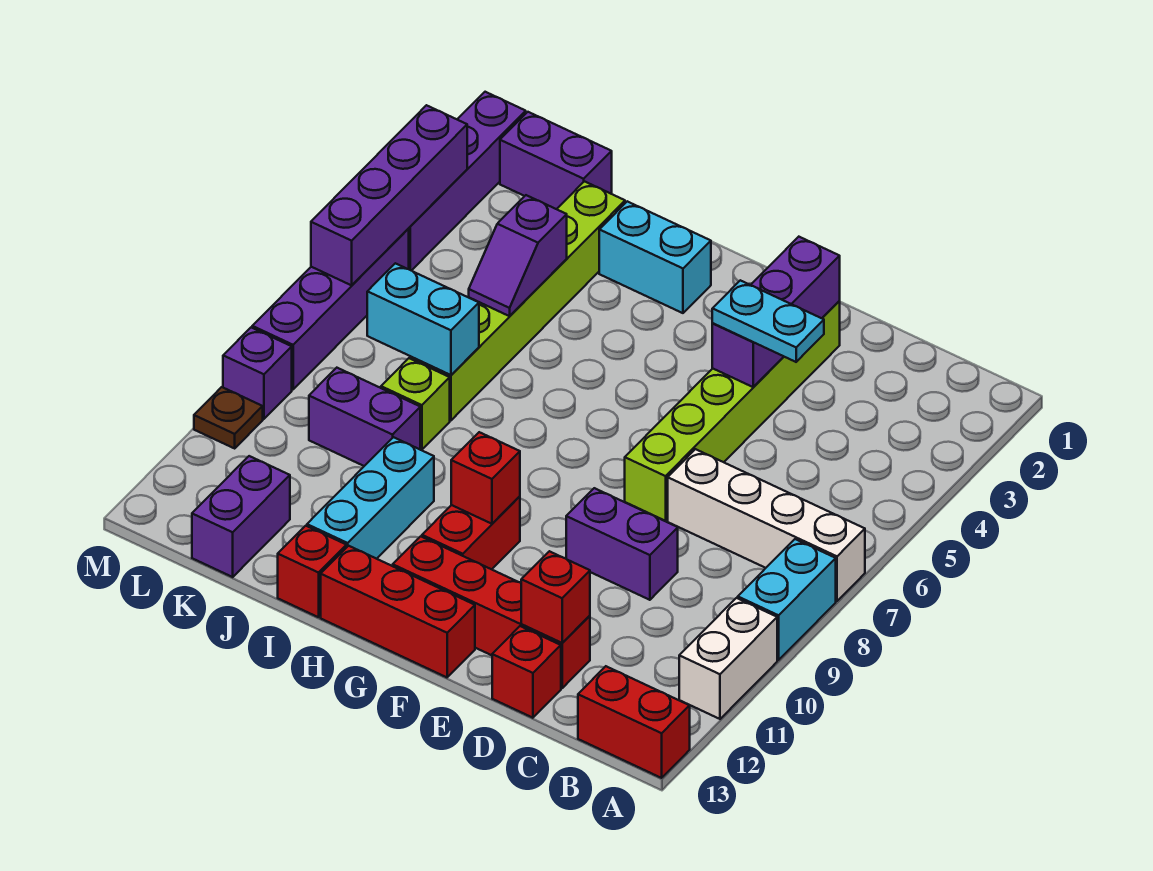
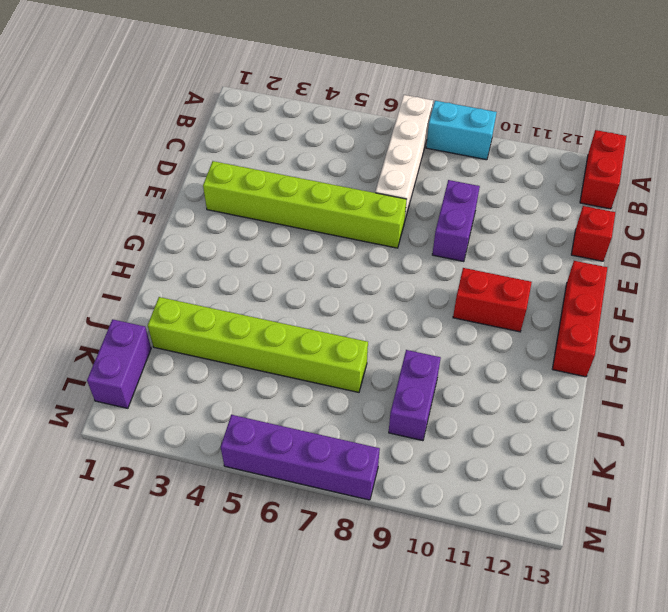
none -> white 1x2 brick [679,598,777,719]
none -> red 1x4 brick [393,536,590,688]
none -> cyan 1x2 brick [599,201,711,313]

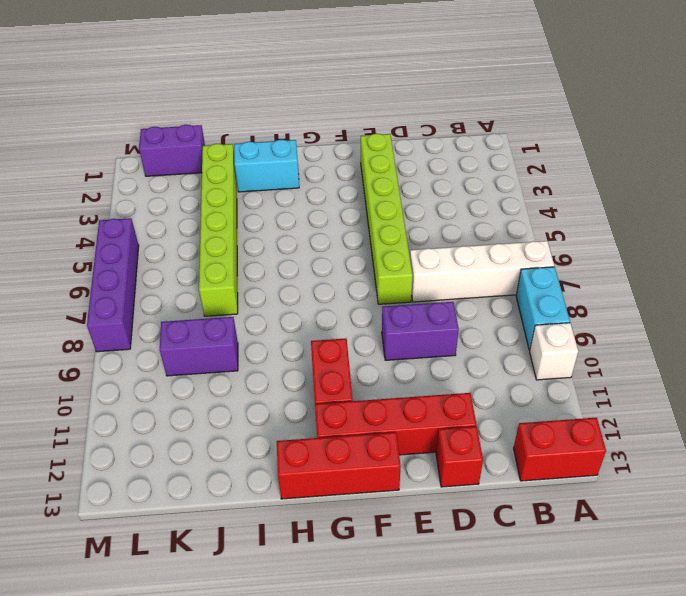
white 1x1 brick [530,323,578,380] -> white 1x2 brick [679,598,777,719]
none -> cyan 1x3 brick [307,437,434,559]
none -> red 1x1 brick [278,526,346,617]
none -> lime 1x1 brick [381,358,450,450]

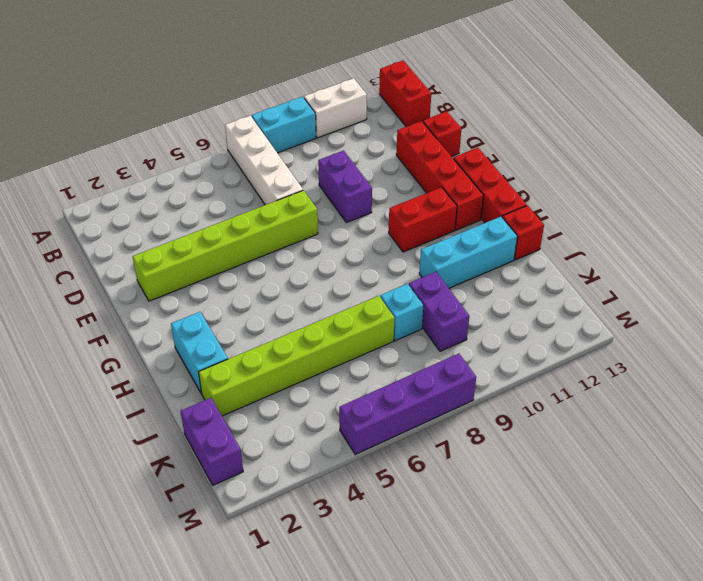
cyan 1x1 brick [380,284,424,341] -> lime 1x1 brick [381,358,450,450]
none -> purple 1x2 brick [192,456,290,577]
none -> purple 1x4 brick [408,92,526,271]
none -> purple 1x1 brick [223,328,292,419]

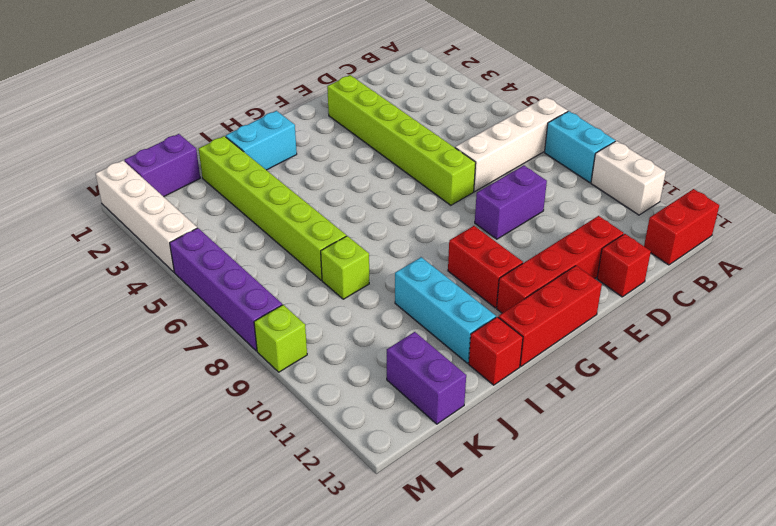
white 1x4 brick [96,160,197,272] -> purple 1x4 brick [408,92,526,271]
lime 1x1 brick [254,305,307,372] -> purple 1x1 brick [223,328,292,419]
none -> purple 1x2 brick [309,368,420,466]
none -> brown 1x1 plate [194,387,263,448]
none -> red 1x1 brick [521,551,590,643]

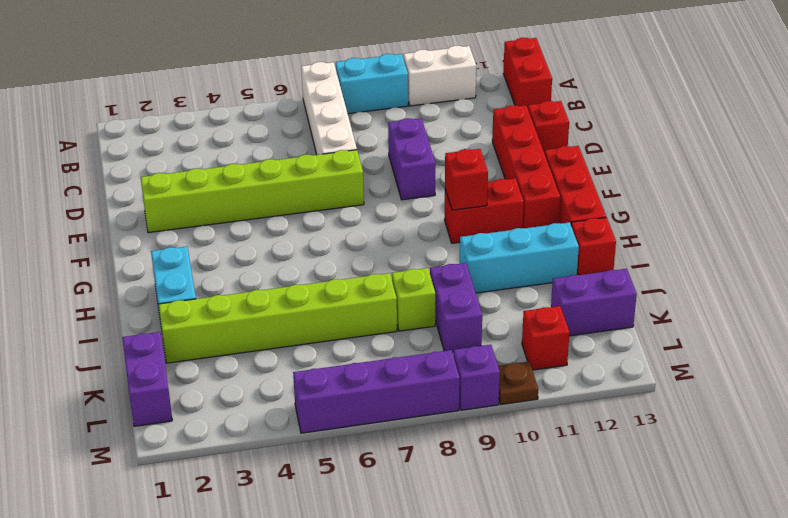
red 1x1 brick [522,306,570,370] -> red 1x1 brick moved to [521,551,590,643]
none -> purple 1x4 brick [408,92,526,271]
none -> purple 1x3 brick [712,237,840,387]
none -> purple 1x2 slope [469,195,567,316]

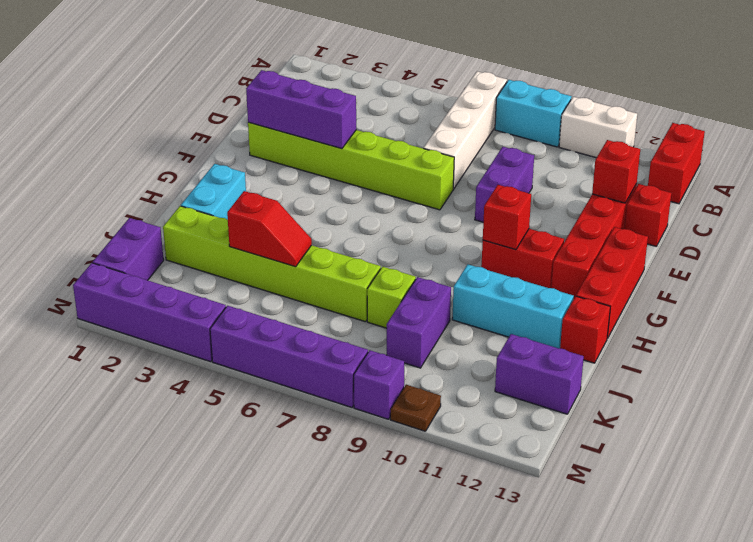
red 1x2 slope [227,191,312,267] -> purple 1x2 slope [469,195,567,316]
none -> cyan 1x2 brick [367,263,479,375]
none -> purple 1x4 brick [311,105,467,285]
none -> cyan 1x2 plate [712,280,824,362]

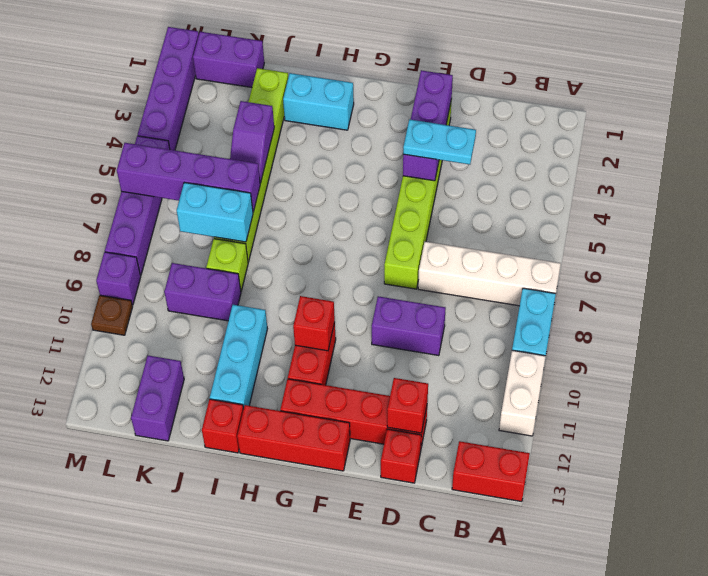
purple 1x4 brick [117,143,260,212] -> purple 1x4 brick turned to [311,105,467,285]

